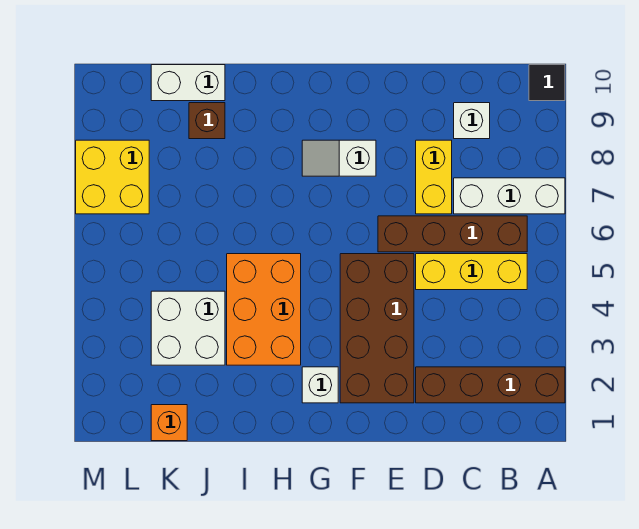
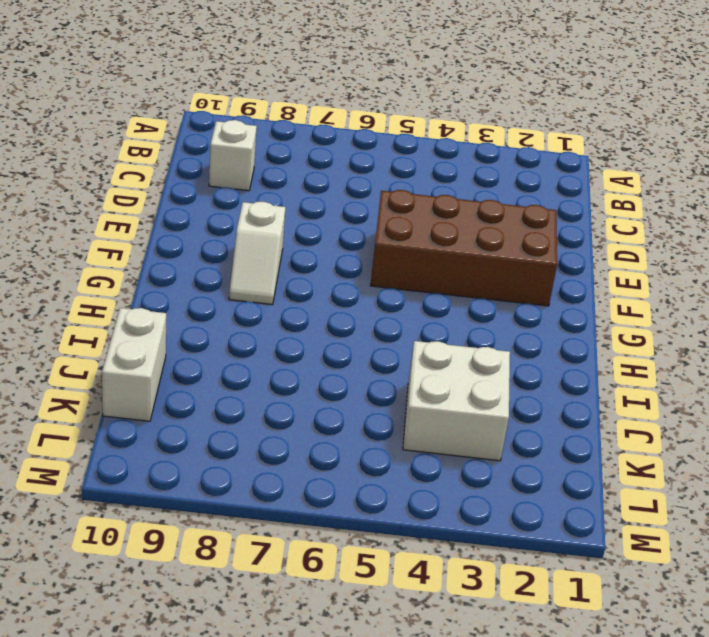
none -> brown 1x4 brick [416,367,565,403]
none -> white 1x3 brick [454,178,565,214]
none -> black 1x1 tile [529,65,565,101]

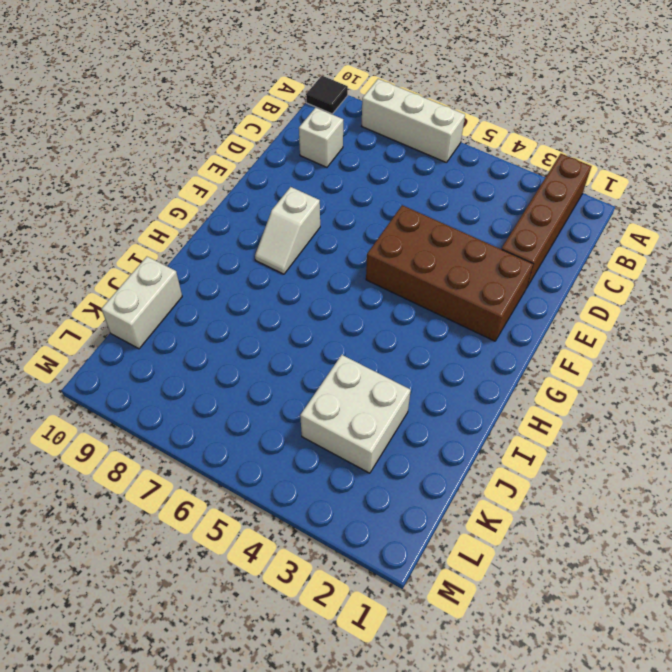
white 1x3 brick [362,79,465,163] -> white 1x3 brick turned to [454,178,565,214]
none -> yellow 1x3 brick [416,254,527,290]
none -> brown 1x4 brick [378,216,527,252]
none -> yellow 1x2 brick [416,140,452,214]

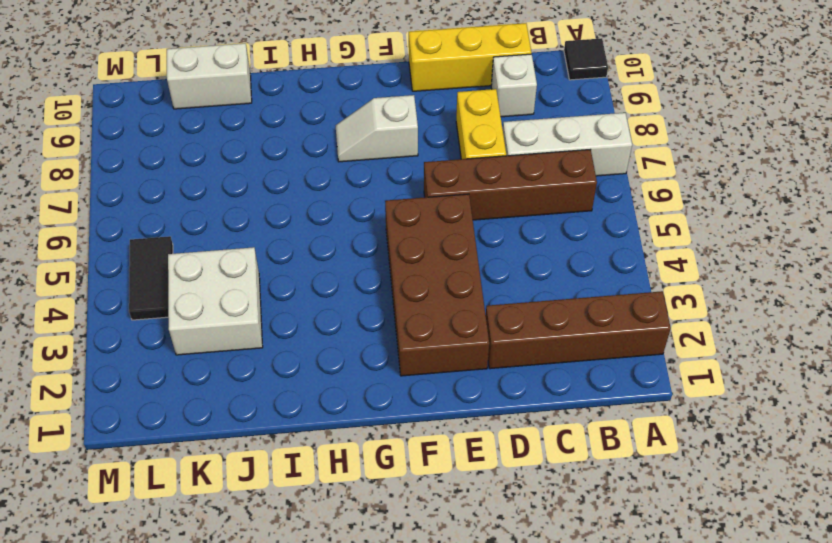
yellow 1x3 brick [409,23,532,91] -> yellow 1x3 brick moved to [416,254,527,290]
black 1x2 tile [129,236,173,320] -> none
none -> white 1x1 brick [302,367,338,403]
none -> orange 2x3 brick [227,254,301,365]
none -> brown 1x1 brick [189,103,225,139]

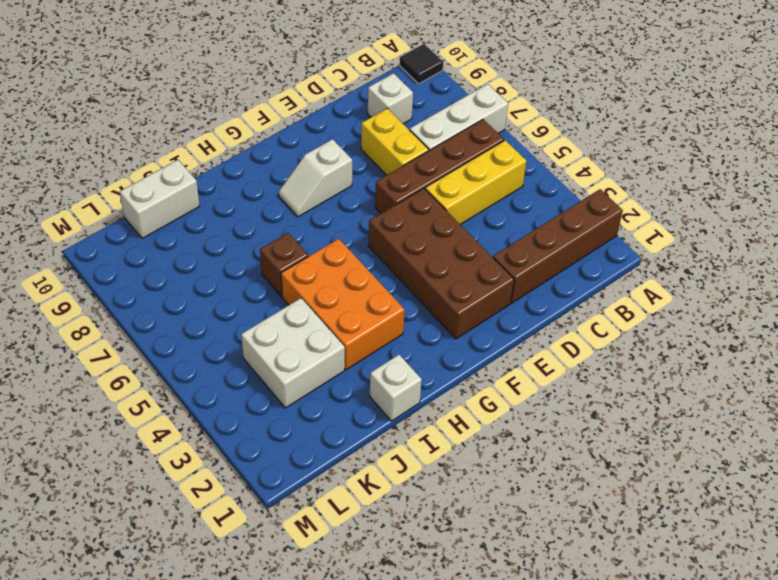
white 1x1 brick [370,355,422,421] -> white 1x1 brick moved to [302,367,338,403]
brown 1x1 brick [260,233,309,296] -> brown 1x1 brick moved to [189,103,225,139]
none -> orange 1x1 brick [151,405,187,441]
none -> yellow 2x2 brick [76,140,149,214]

